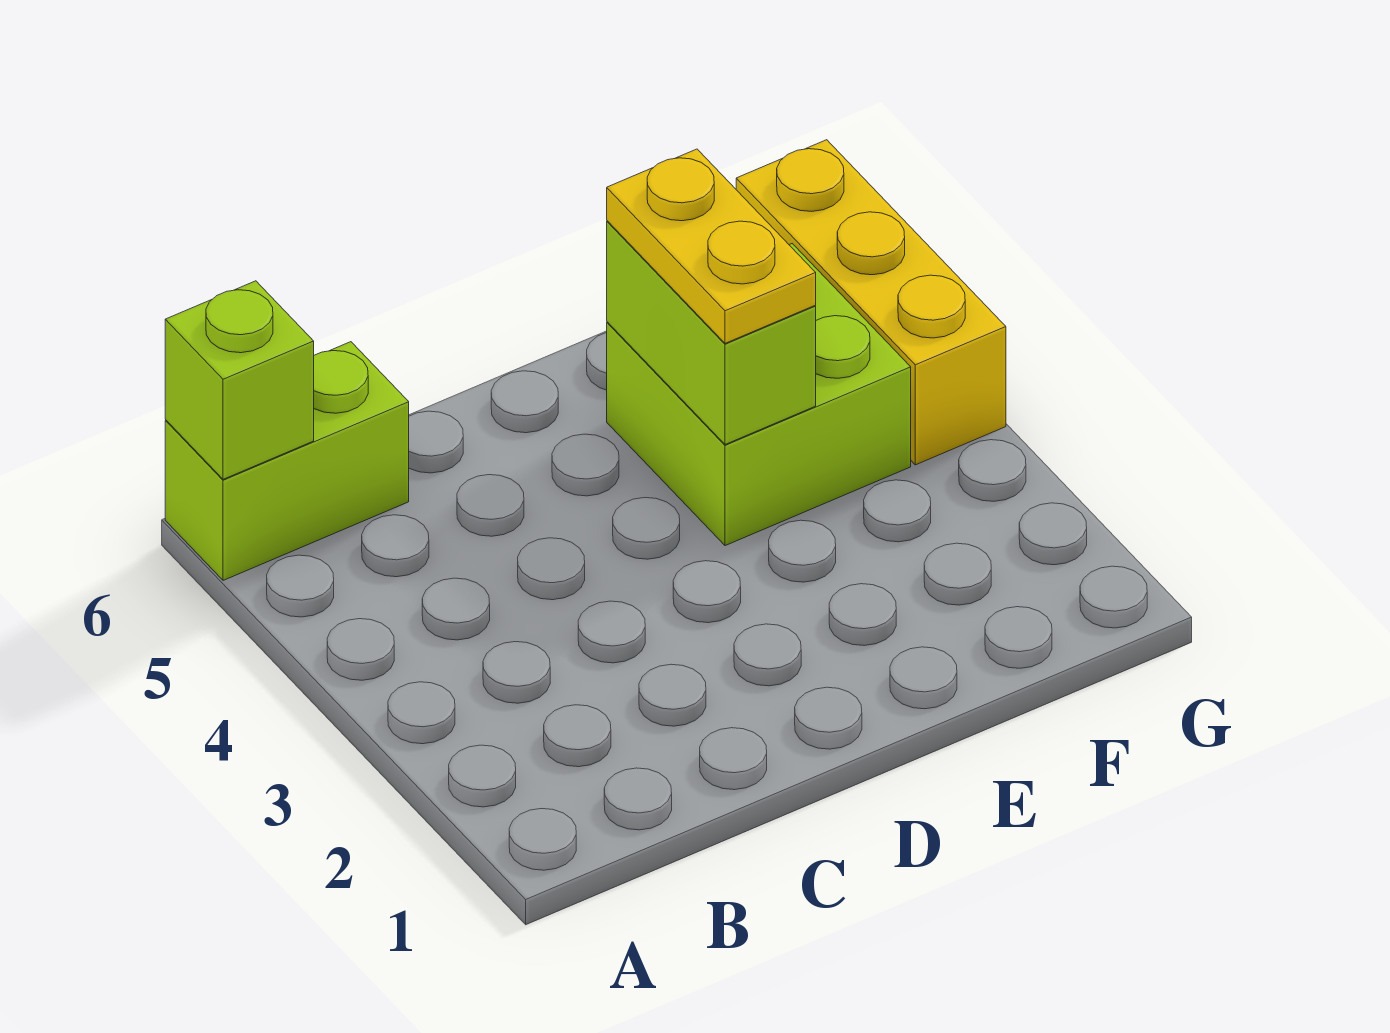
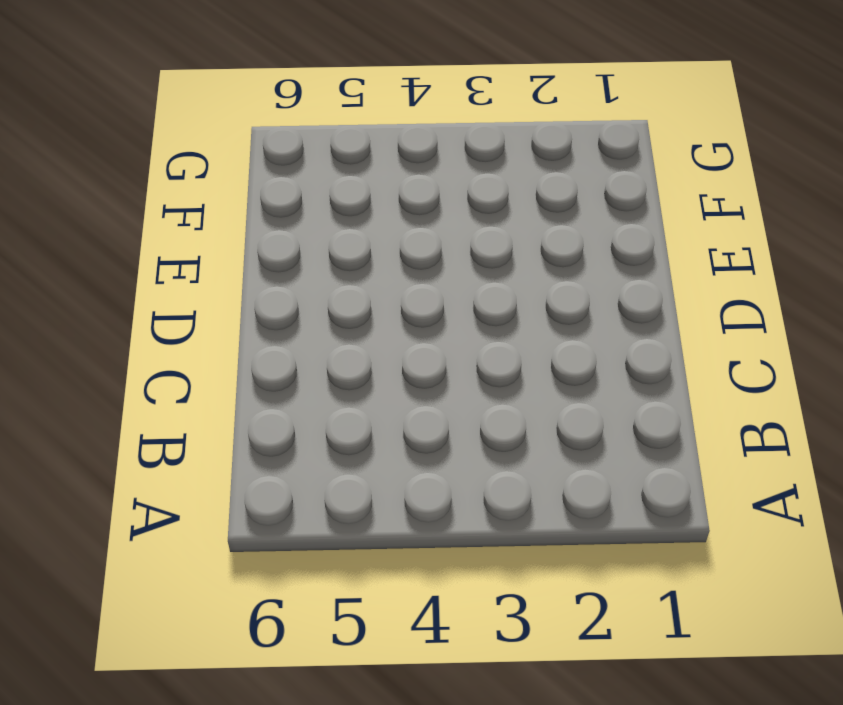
none -> lime 1x2 brick [165,342,409,580]
none -> lime 2x2 brick [607,244,911,546]

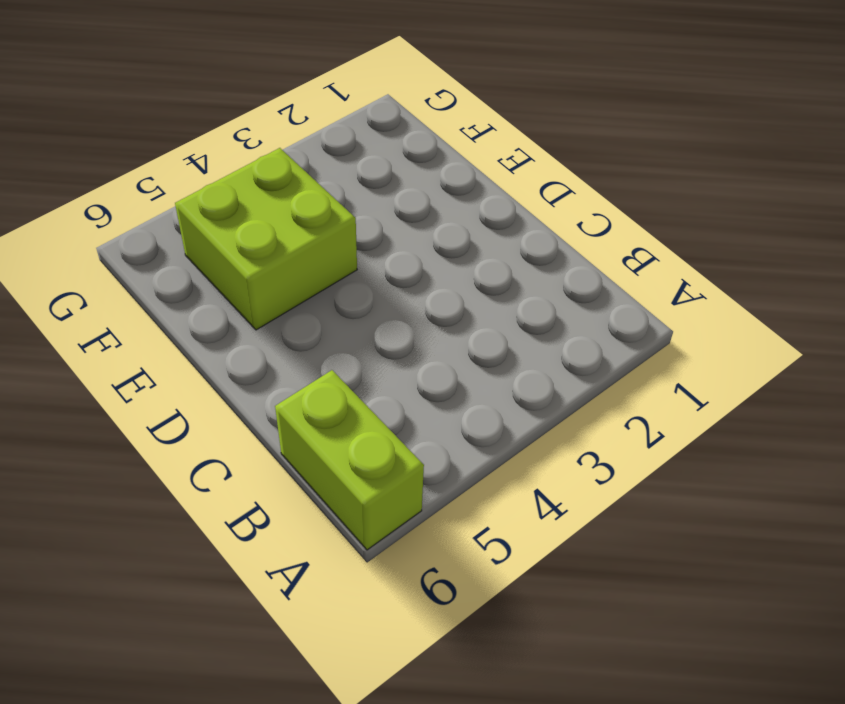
none -> yellow 1x3 brick [736,140,1006,465]
none -> lime 1x1 brick [165,281,314,479]

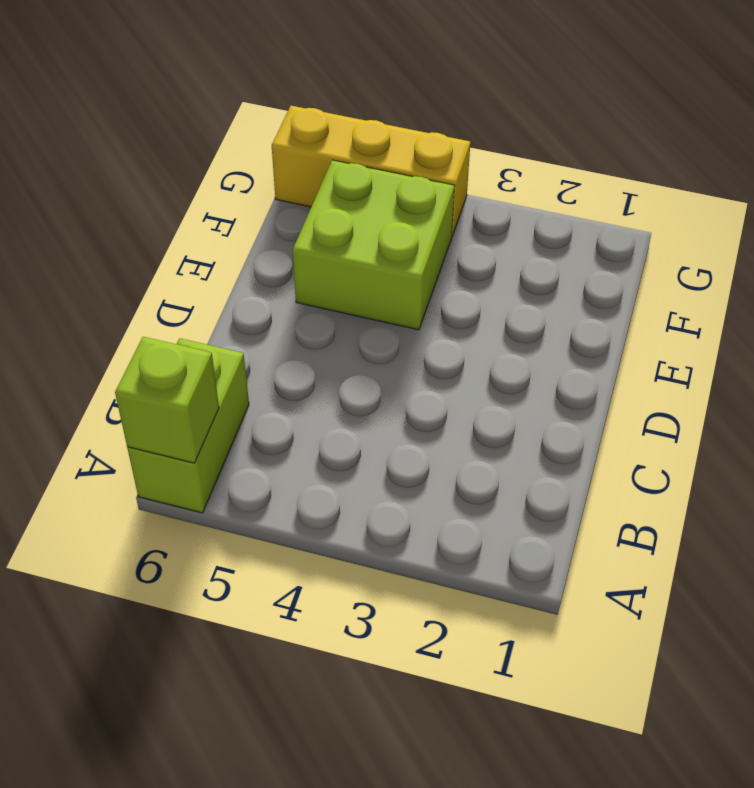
none -> lime 1x2 brick [607,221,816,444]
none -> yellow 1x2 plate [607,149,816,343]

